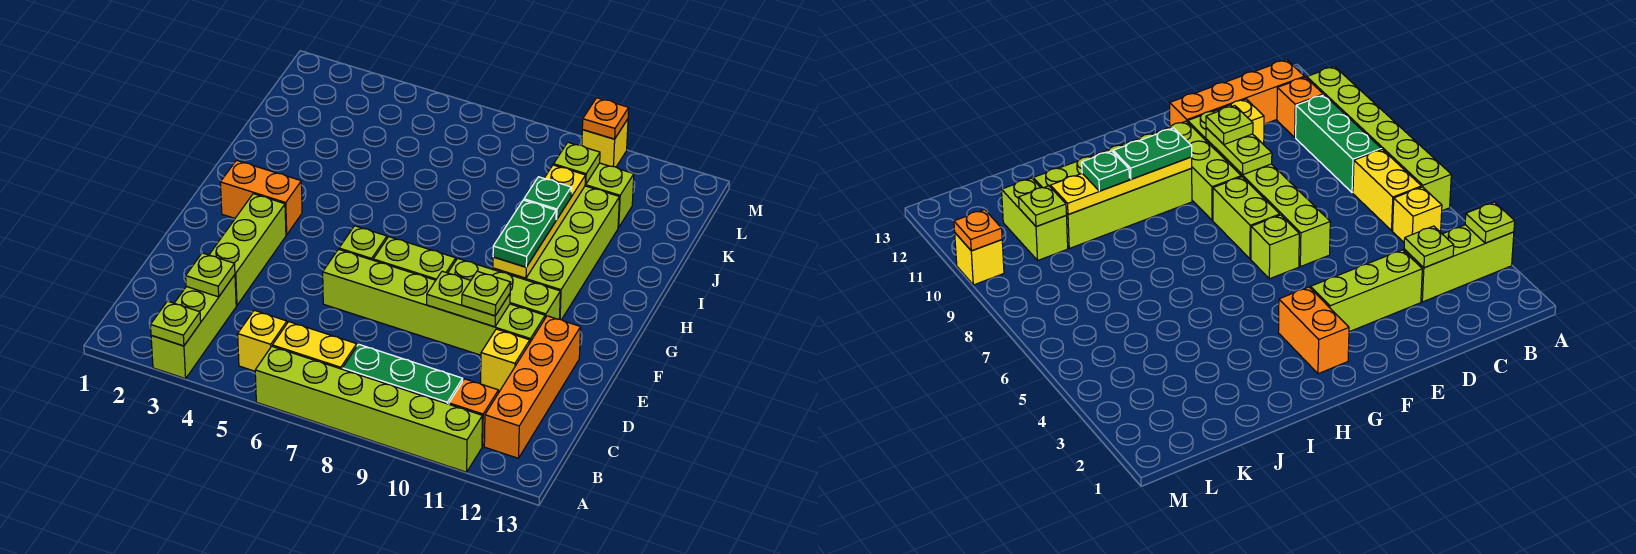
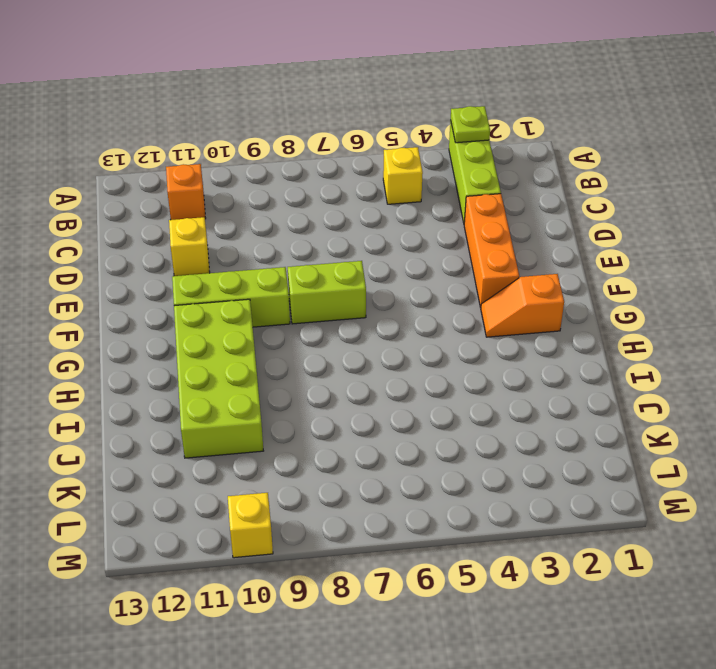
orange 1x3 brick [464,194,519,308] -> lime 1x3 brick [209,194,286,305]
orange 1x2 slope [481,274,564,337] -> orange 1x2 brick [220,160,302,235]
none -> lime 1x6 brick [255,346,482,472]
none -> yellow 1x2 brick [272,322,357,369]
none -> green 1x3 brick [342,344,463,404]

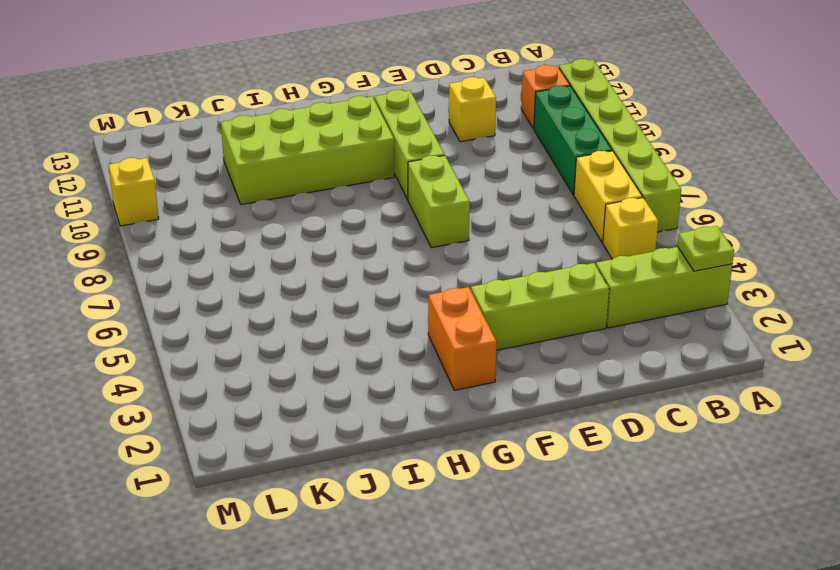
none -> orange 1x4 brick [484,316,581,458]
none -> lime 1x6 brick [323,249,545,355]
none -> lime 1x1 brick [339,226,387,260]

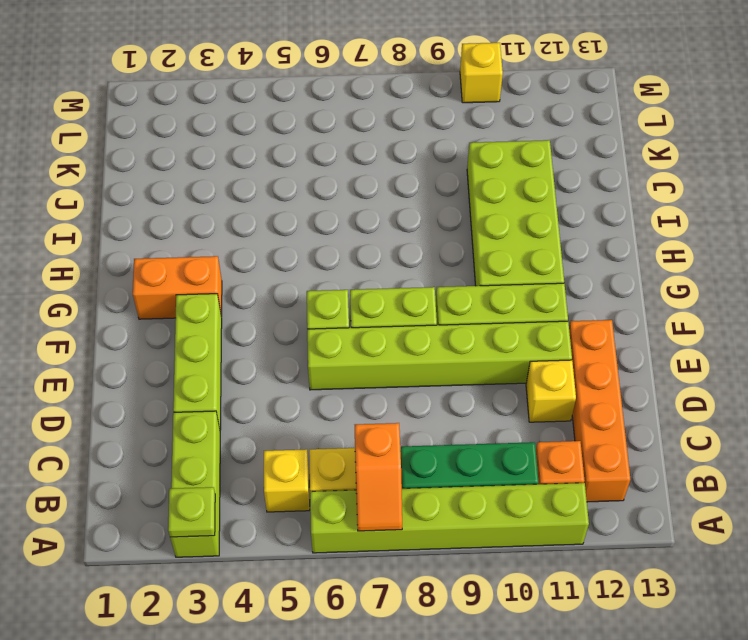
orange 1x2 slope [355,423,402,531] -> none
none -> lime 1x2 brick [585,163,634,228]
none -> lime 1x1 plate [186,253,235,297]
none -> lime 1x2 plate [427,271,510,327]

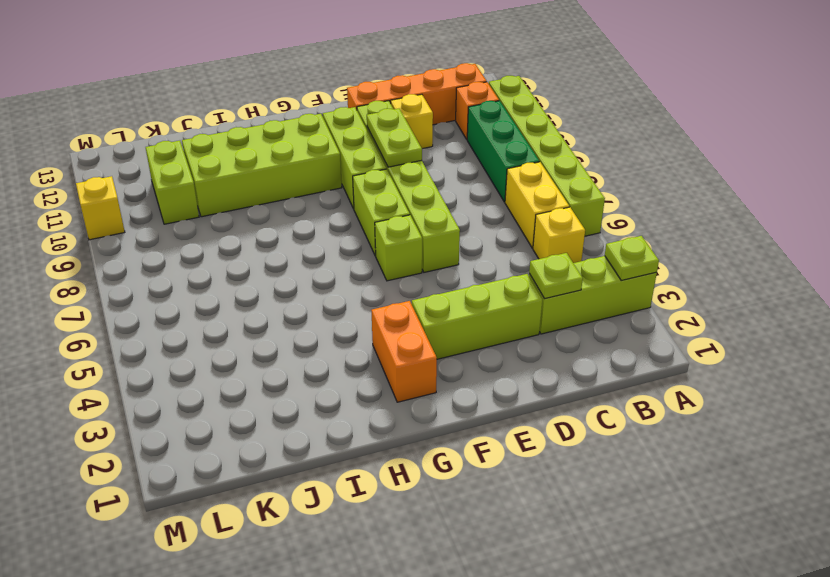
none -> yellow 1x4 plate [493,165,586,278]
none -> lime 1x1 plate [554,142,600,185]
none -> orange 1x1 plate [582,98,629,139]

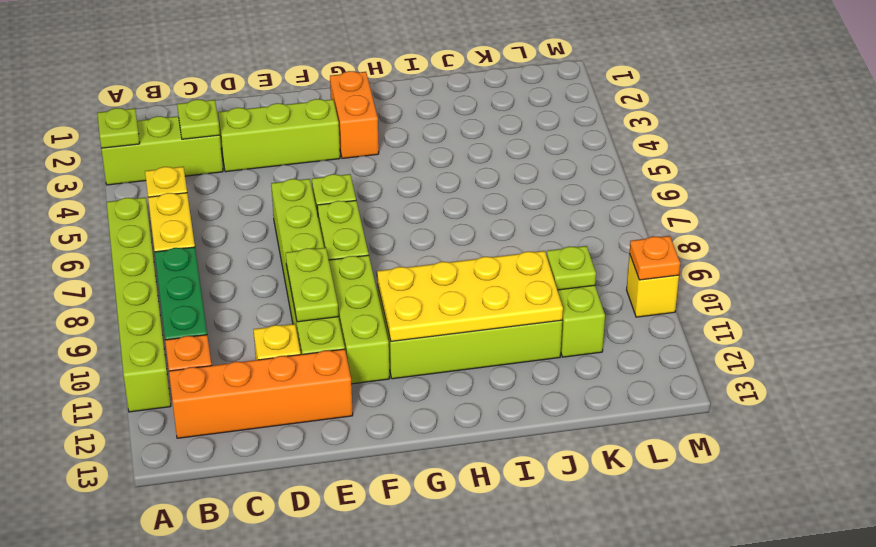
yellow 2x4 plate [377,251,563,341] -> yellow 1x4 plate [493,165,586,278]
none -> lime 1x1 plate [462,271,510,316]
none -> green 1x2 plate [493,200,556,267]
none -> green 1x1 plate [524,177,571,220]

